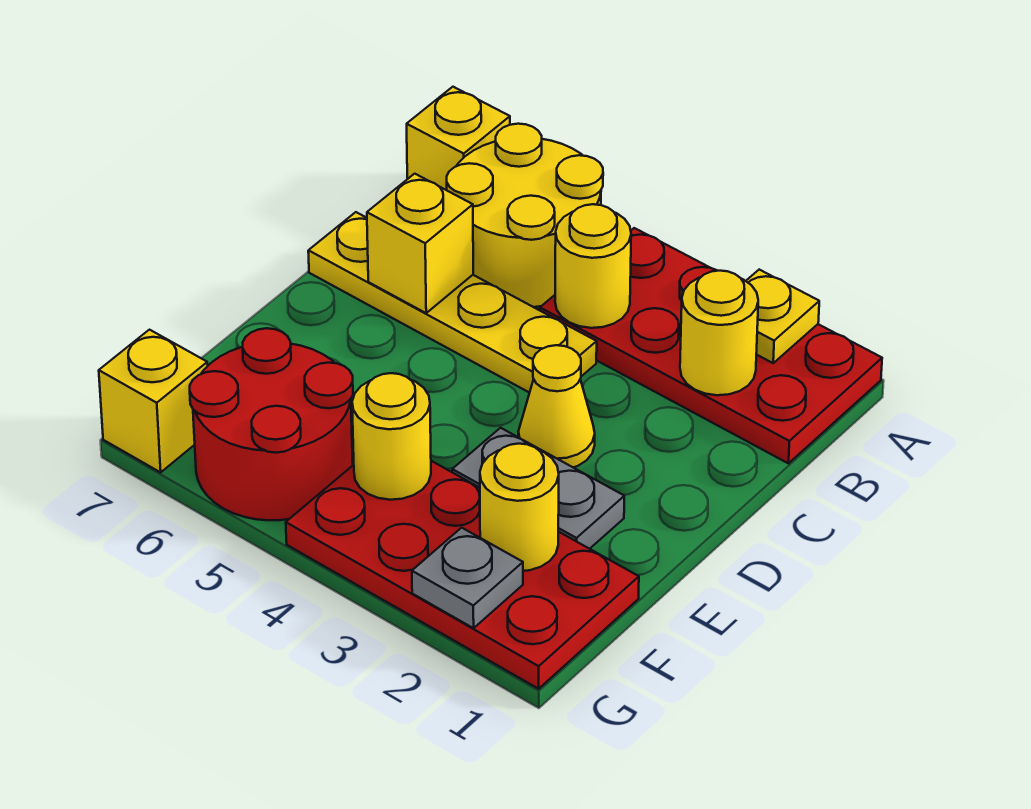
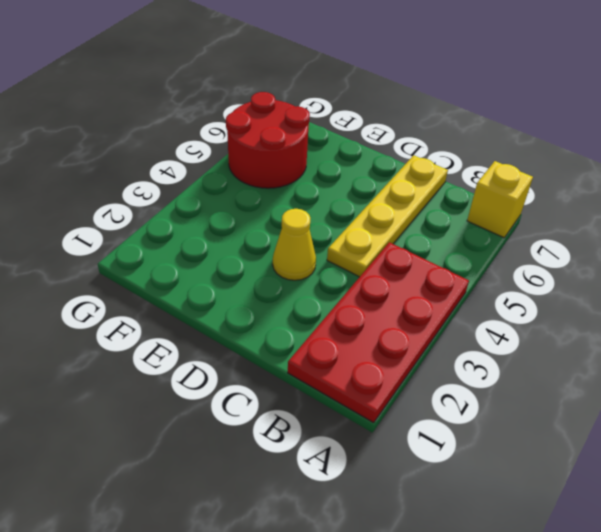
none -> yellow 2x2 round brick [447,124,603,307]
none -> grey 1x2 plate [452,428,624,549]
none -> red 2x4 plate [286,461,639,689]

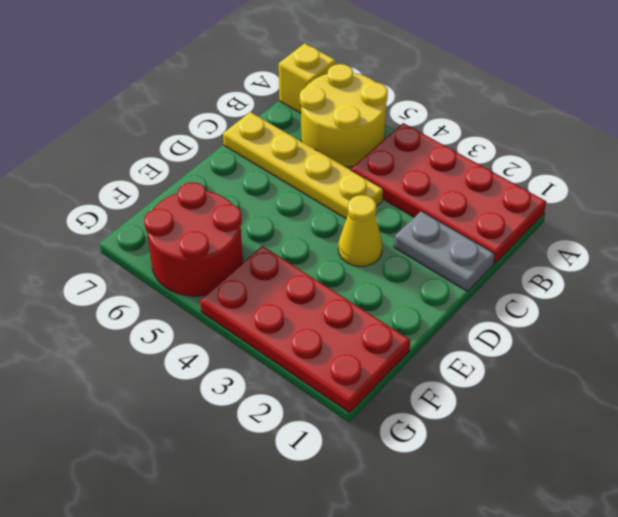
grey 1x2 plate [394,211,495,291] -> grey 1x2 plate moved to [452,428,624,549]
none -> yellow 1x1 brick [99,330,208,472]
none -> yellow 1x1 plate [746,270,819,363]
none -> yellow 1x1 round brick [680,271,758,395]

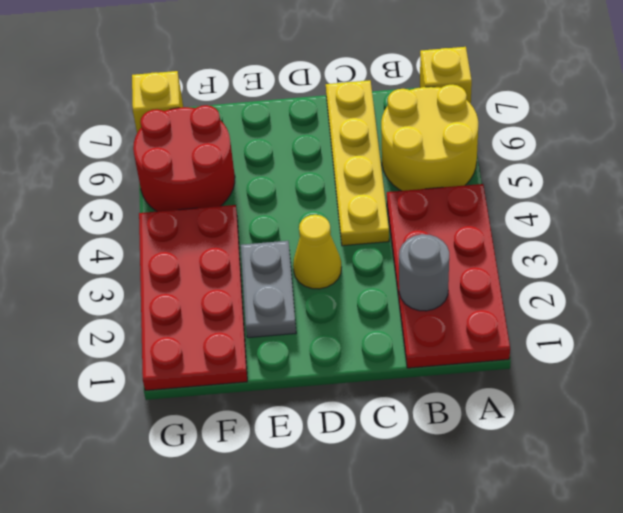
grey 1x1 round brick [399,234,449,311] -> yellow 1x1 round brick [680,271,758,395]
none -> yellow 1x1 plate [746,270,819,363]
none -> yellow 1x1 round brick [555,204,631,328]
none -> yellow 1x1 brick [367,174,473,313]

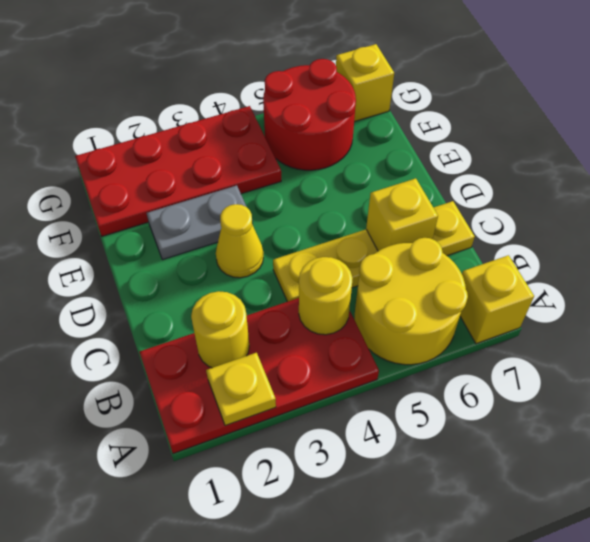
none -> yellow 1x1 round brick [480,444,559,571]
none -> yellow 1x1 round brick [352,373,431,500]
none -> grey 1x1 plate [412,528,523,628]

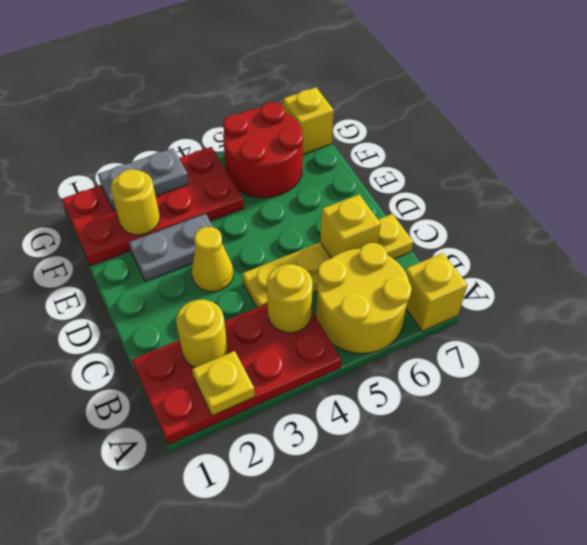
grey 1x2 plate [98,148,189,211] -> grey 1x1 plate [412,528,523,628]
none -> yellow 1x1 round brick [352,373,431,500]

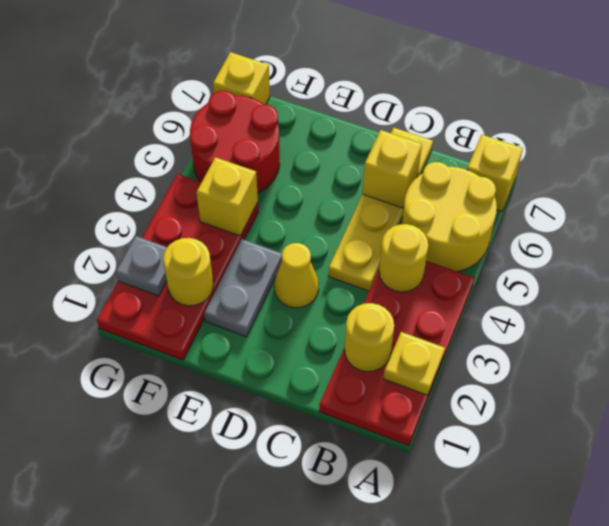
yellow 1x1 brick [197,157,258,236] -> yellow 1x1 round brick [352,373,431,500]

